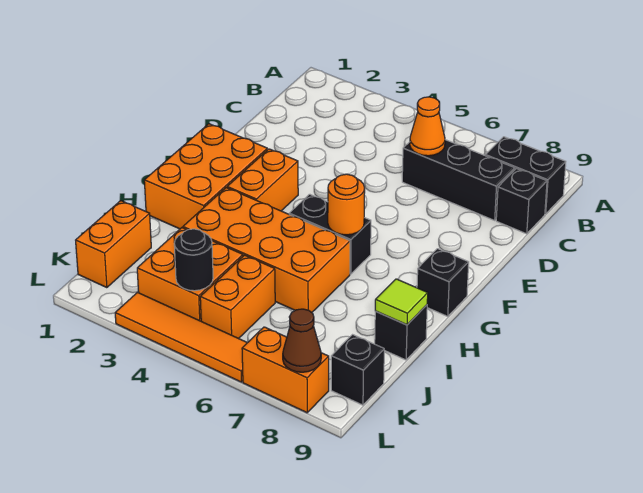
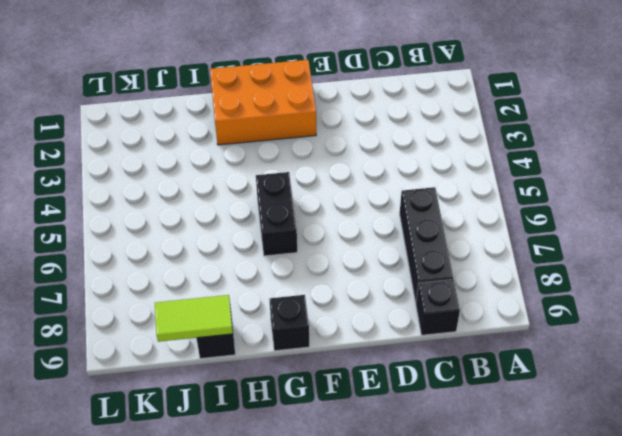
lime 1x2 tile [155,295,233,342] -> lime 1x1 tile [375,279,428,325]
none -> black 1x2 brick [485,137,566,214]
none -> orange 1x2 brick [227,149,298,211]
none -> orange 2x4 brick [183,188,350,312]

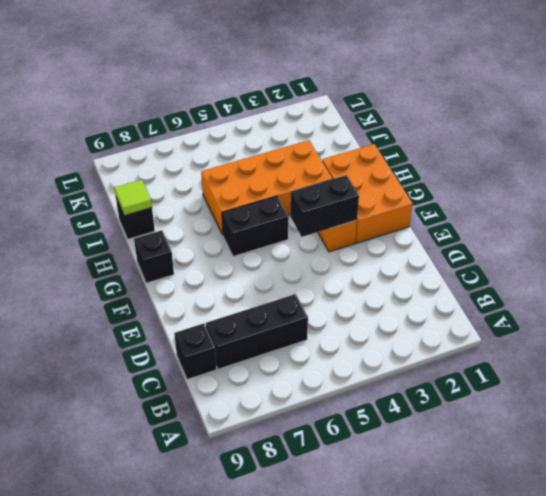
black 1x2 brick [290,175,359,237] -> black 1x2 brick moved to [485,137,566,214]
none -> orange 1x2 brick [76,201,151,288]
none -> orange 2x2 brick [137,228,243,321]
none -> orange 1x2 brick [200,255,275,339]

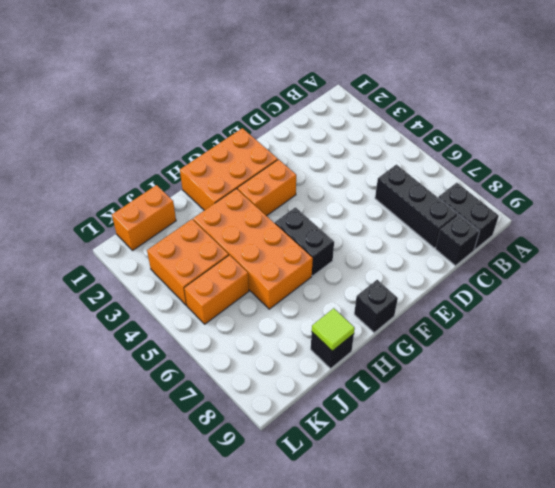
none -> black 1x1 brick [331,335,384,405]
none -> orange 1x4 tile [115,292,247,382]
none -> orange 1x2 brick [242,327,329,413]

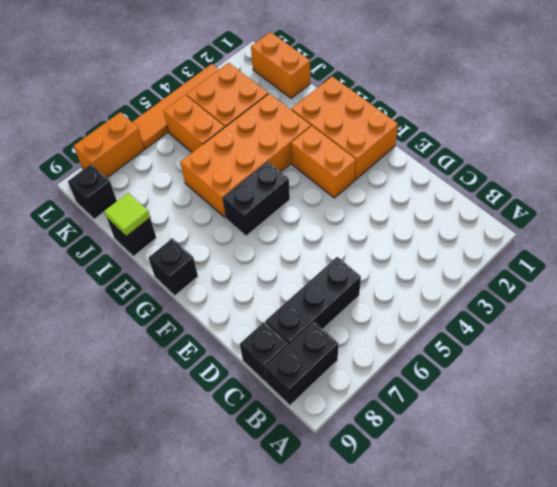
none -> orange 1x1 cone [410,97,445,156]
none -> orange 1x1 round brick [328,174,365,235]
none -> black 1x1 round brick [174,229,213,291]

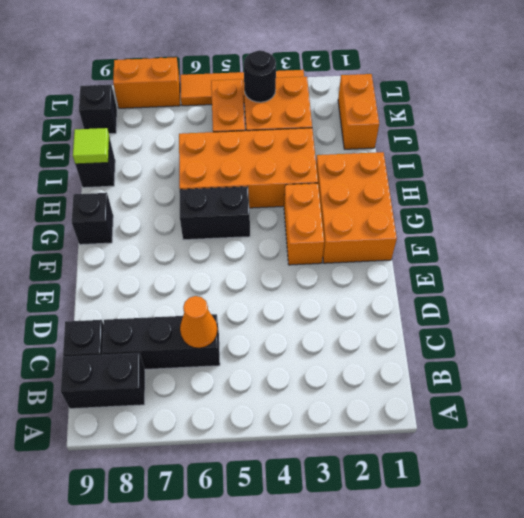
none -> orange 1x1 round brick [328,174,365,235]
none -> brown 1x1 cone [283,309,321,372]

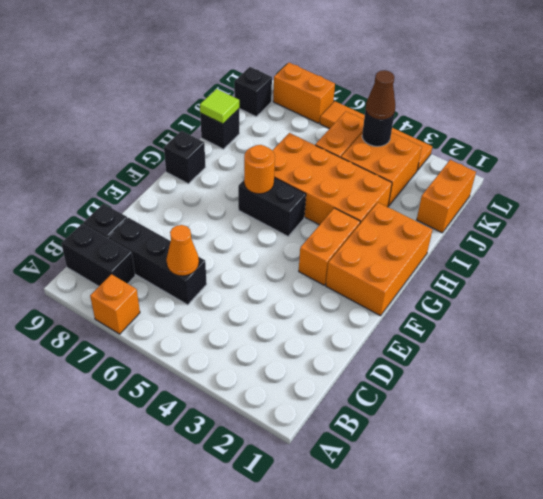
orange 1x1 brick [90,274,140,334] -> none
brown 1x1 cone [366,70,395,120] -> brown 1x1 cone moved to [283,309,321,372]

